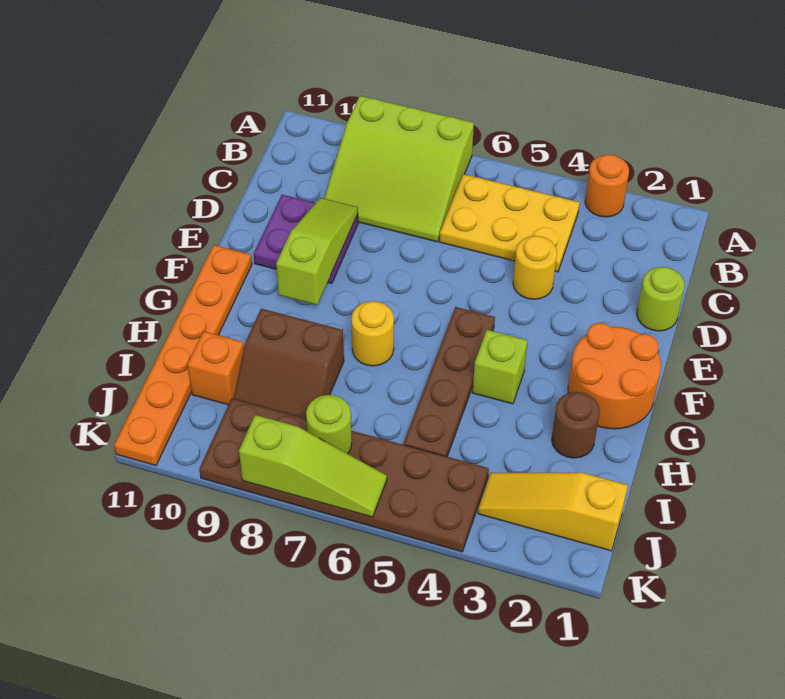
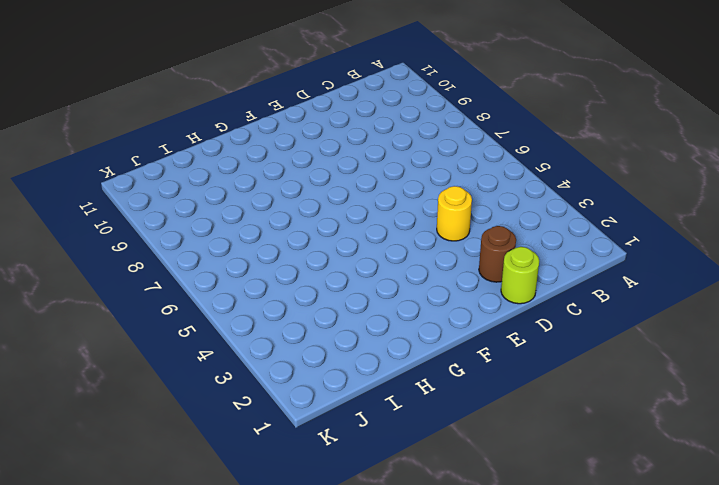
brown 1x1 round brick [479,226,516,282] -> brown 1x1 round brick moved to [552,392,600,458]
none -> orange 1x1 round brick [585,155,629,217]
none -> lime 3x3 slope [324,96,474,242]
none -> yellow 2x3 plate [439,174,580,272]

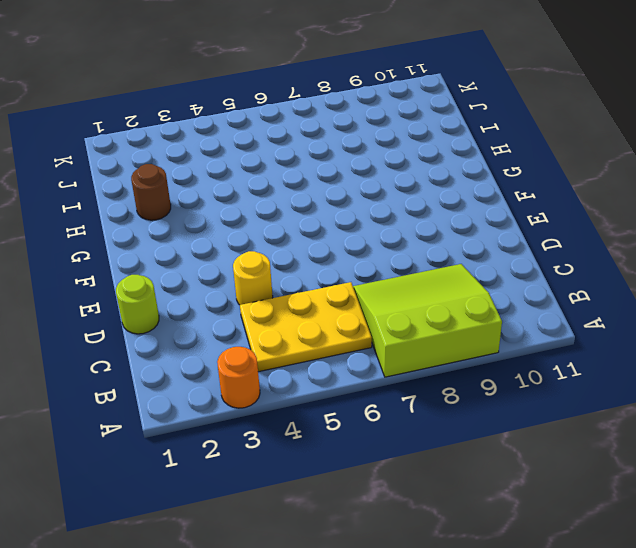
none -> purple 2x2 plate [254,195,358,284]
none -> orange 2x2 round brick [568,323,661,429]
none -> brown 1x4 plate [404,307,495,457]

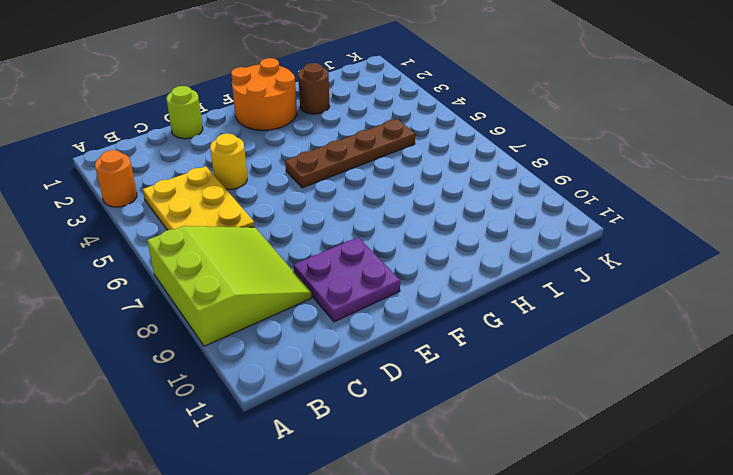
none -> orange 1x6 plate [114,245,252,465]
none -> lime 1x1 brick [473,330,528,404]
none -> yellow 1x1 round brick [351,301,394,366]

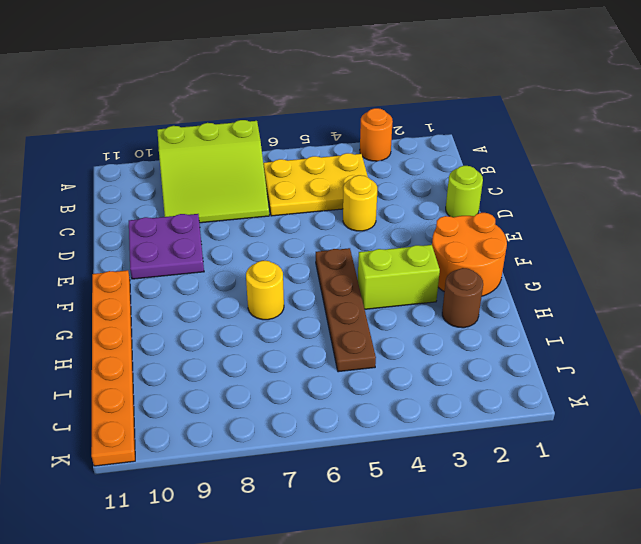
lime 1x2 brick [358,245,440,309] -> lime 1x1 brick [473,330,528,404]
none -> brown 2x2 slope [234,309,344,418]
none -> orange 1x1 brick [188,331,244,405]
none -> yellow 1x3 slope [478,473,628,551]

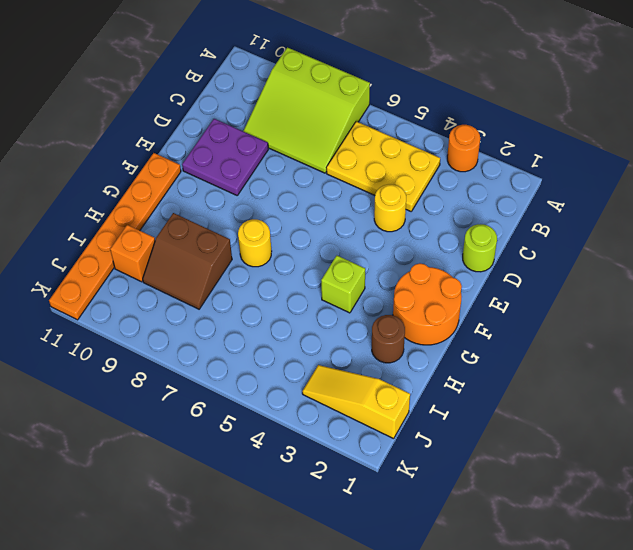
none -> brown 1x4 plate [404,307,495,457]
none -> brown 2x6 plate [199,398,489,552]
none -> lime 1x3 slope [276,198,358,305]

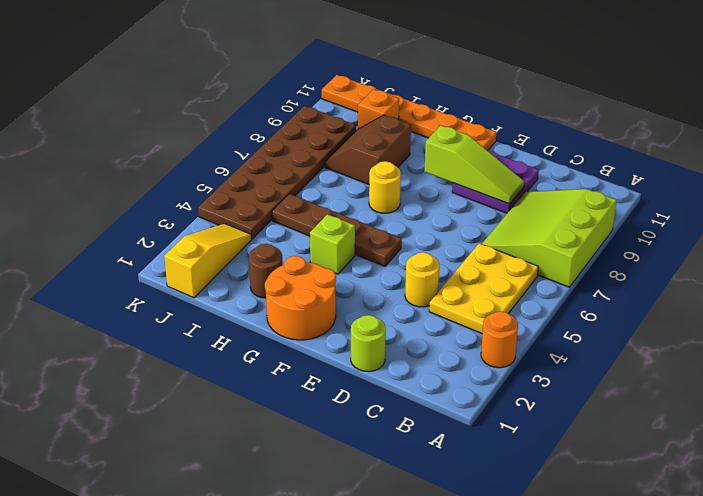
none -> lime 1x1 round brick [306,395,352,454]
none -> lime 1x3 slope [239,415,387,517]

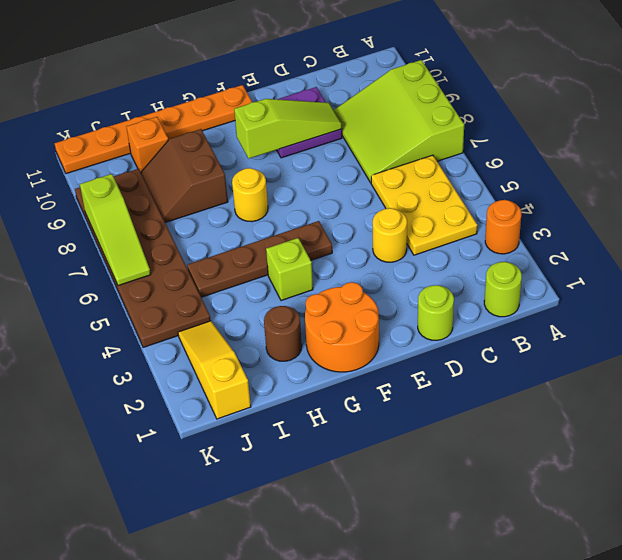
lime 1x1 round brick [484,262,522,317] -> lime 1x1 round brick moved to [306,395,352,454]

